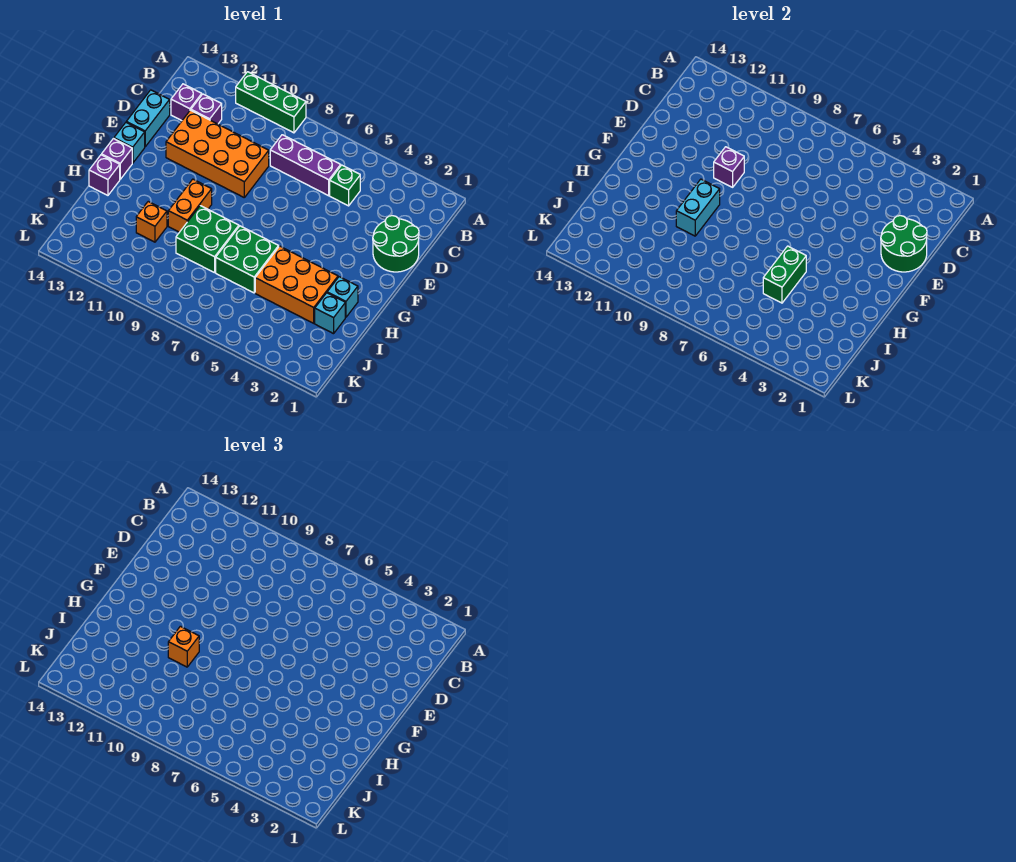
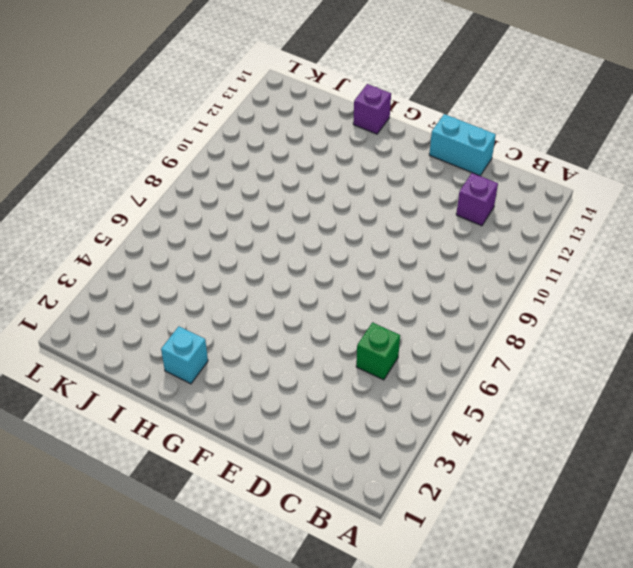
none -> green 1x3 brick [236,72,306,133]
none -> purple 1x3 brick [270,135,341,196]
none -> purple 1x1 brick [171,84,202,121]

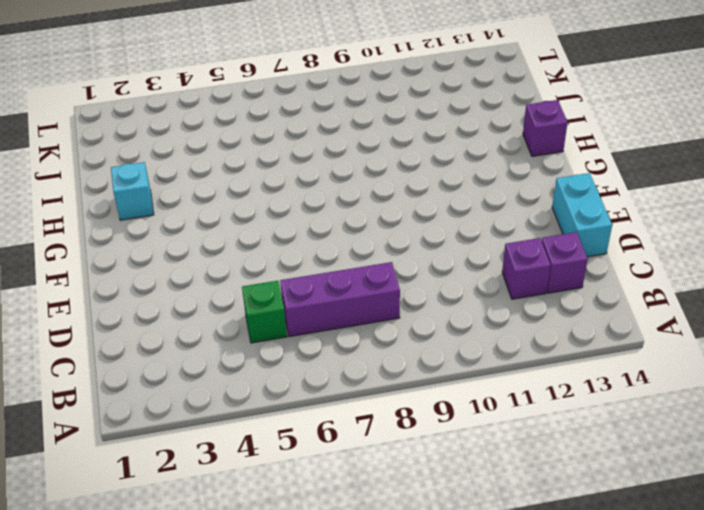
none -> green 1x3 brick [236,72,306,133]
none -> green 2x2 round brick [373,216,419,272]
none -> orange 2x4 brick [166,110,269,197]

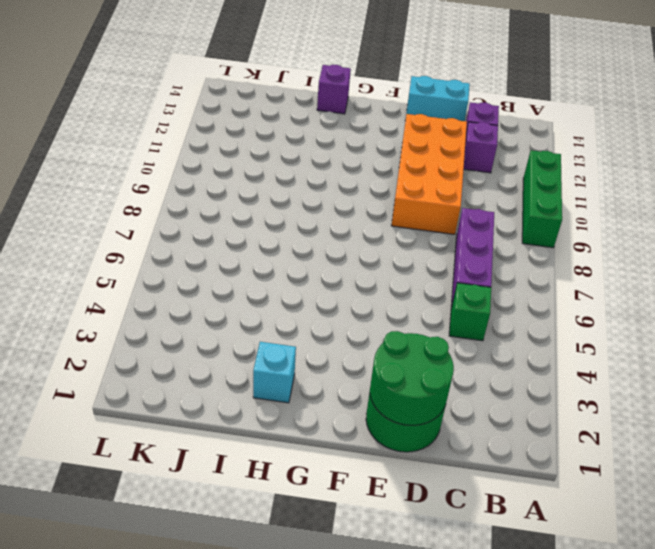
none -> cyan 1x1 brick [114,123,145,163]
none -> orange 1x2 brick [168,179,212,232]
none -> purple 1x1 brick [102,139,132,179]

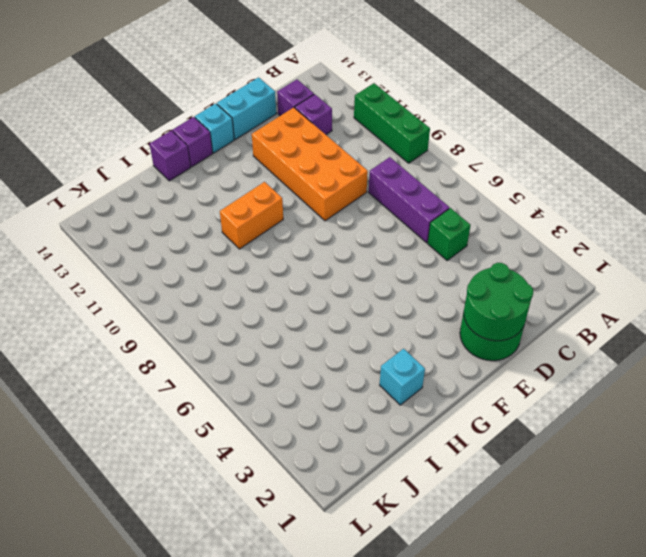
none -> orange 2x3 brick [255,246,338,323]
none -> green 2x2 brick [216,226,279,293]
none -> green 2x2 brick [176,206,239,273]

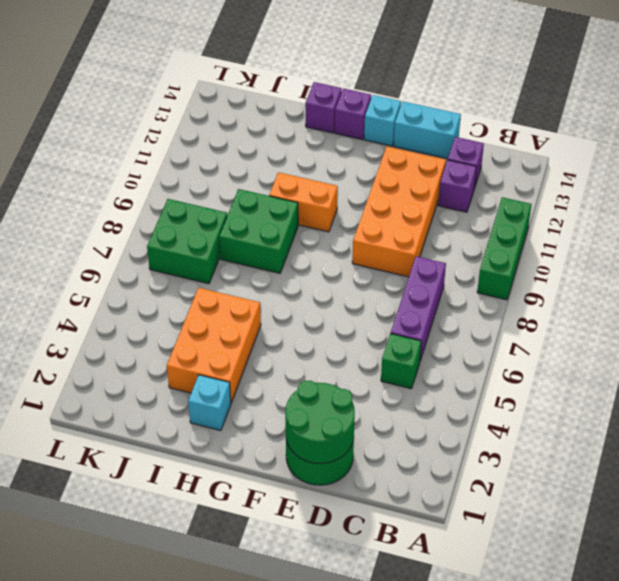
green 2x2 brick [147,199,227,284] -> green 2x2 brick moved to [216,226,279,293]
none -> cyan 1x1 brick [315,293,345,334]
none -> orange 1x1 brick [136,202,167,242]
none -> purple 1x1 brick [714,147,744,187]

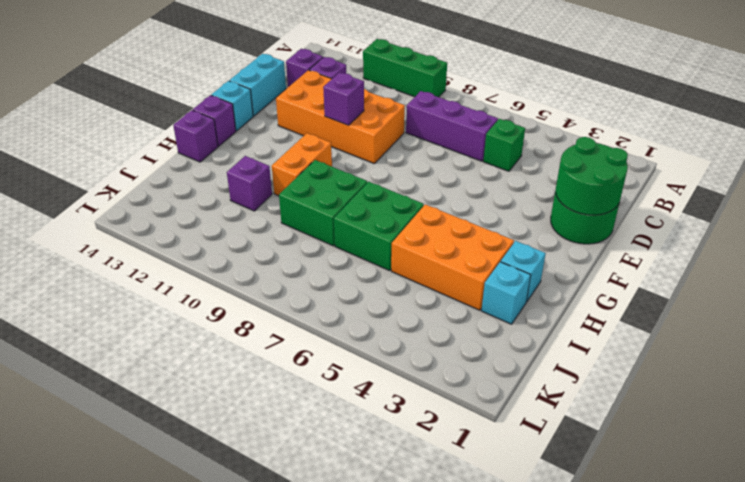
purple 1x1 brick [227,156,272,211] -> orange 1x1 brick [136,202,167,242]
none -> cyan 1x2 brick [676,179,720,236]
none -> green 1x2 brick [763,246,806,303]
none -> orange 1x1 brick [168,626,199,667]

